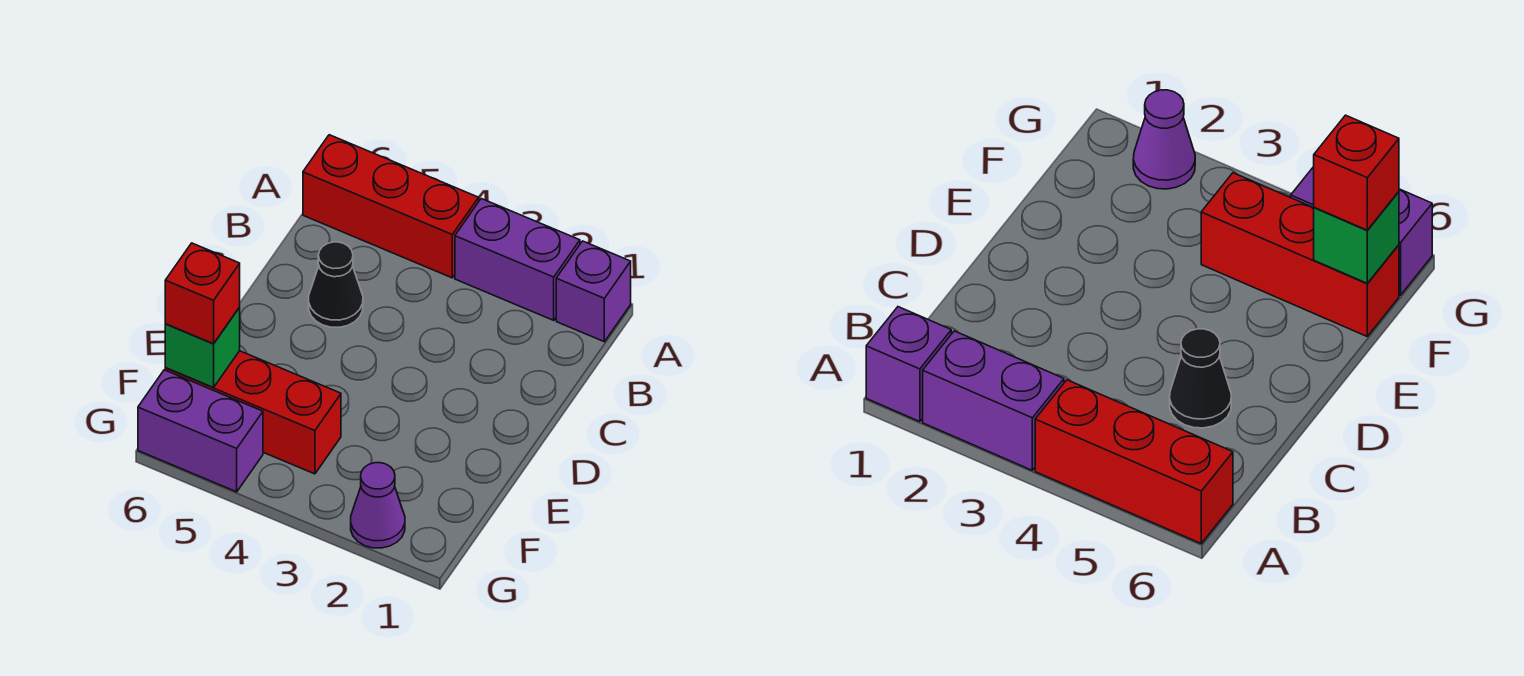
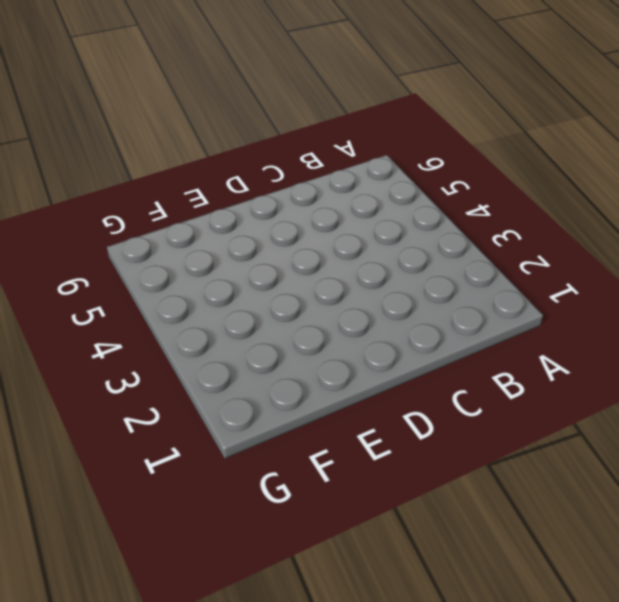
none -> purple 1x1 brick [556,241,631,342]
none -> purple 1x2 brick [455,199,580,320]

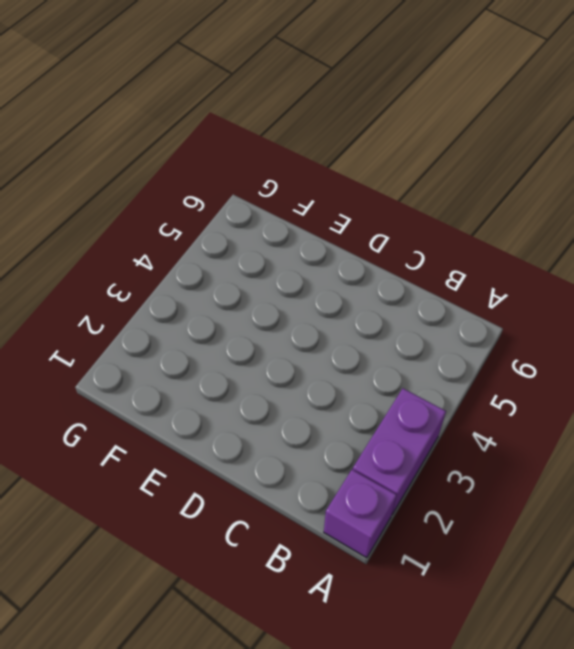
none -> red 1x3 brick [303,135,479,278]
none -> black 1x1 cone [309,242,363,327]

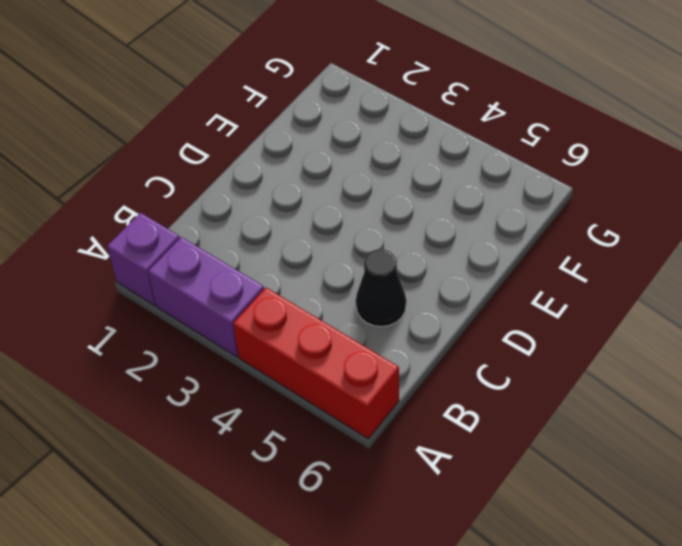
none -> red 1x3 brick [165,351,341,474]
none -> purple 1x1 cone [351,463,405,548]

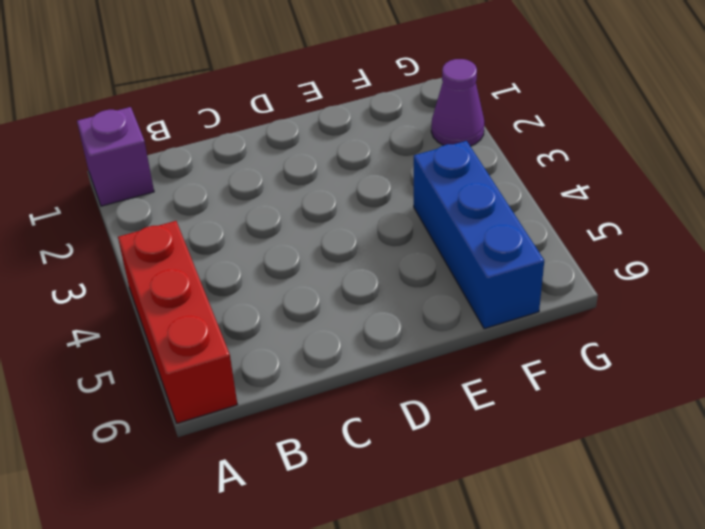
blue 1x3 brick [414,141,544,329] -> red 1x3 brick [165,351,341,474]
none -> purple 1x2 brick [455,199,580,320]
none -> black 1x1 cone [309,242,363,327]

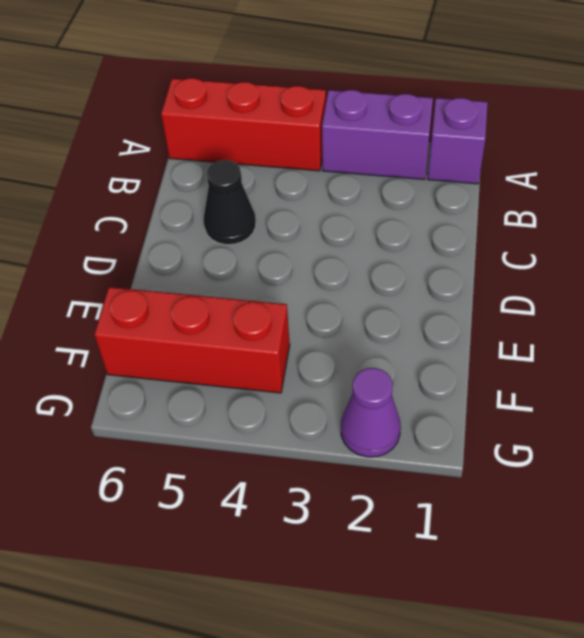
none -> purple 1x2 brick [138,370,263,492]
none -> green 1x1 brick [165,308,240,388]

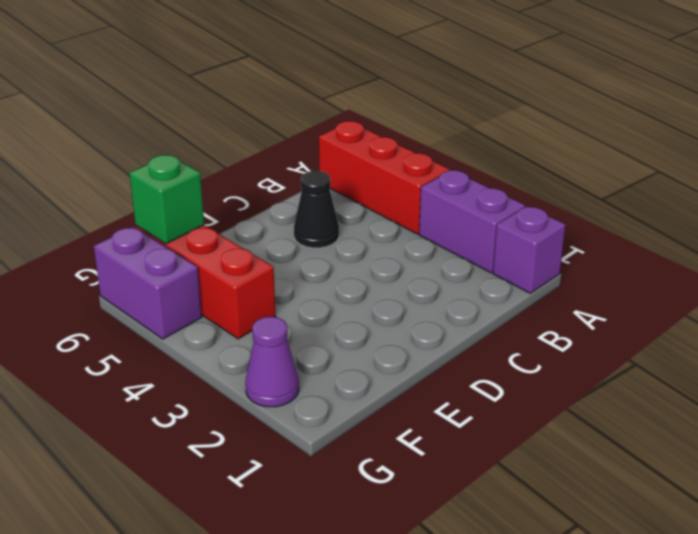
none -> red 1x1 brick [165,243,240,344]

